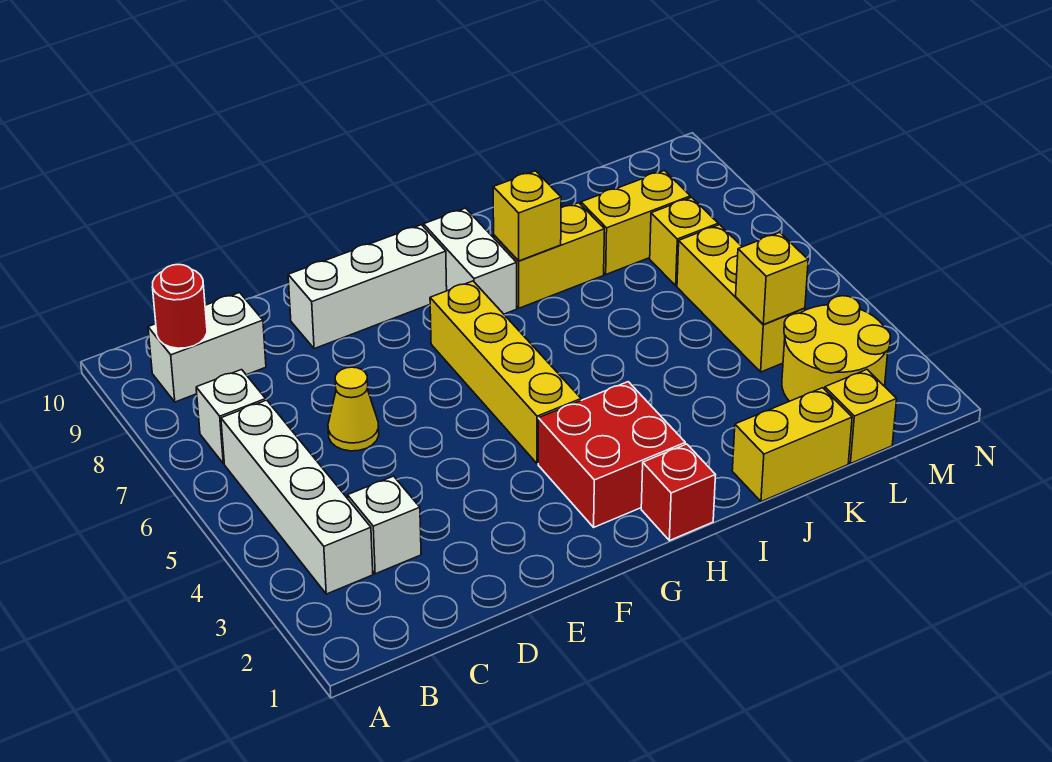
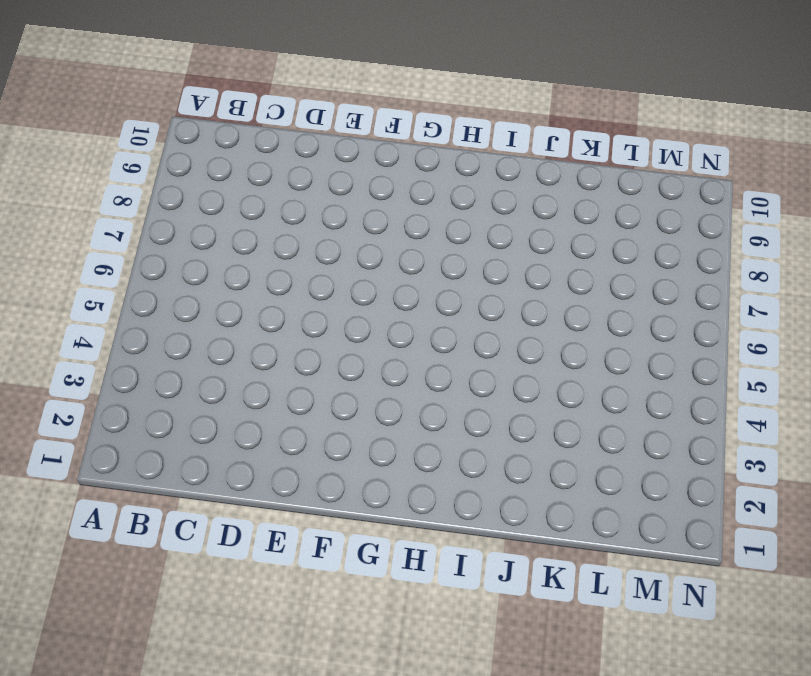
none -> white 1x4 brick [221,400,373,594]
none -> white 1x1 brick [196,370,266,464]
none -> white 1x2 brick [148,293,266,402]

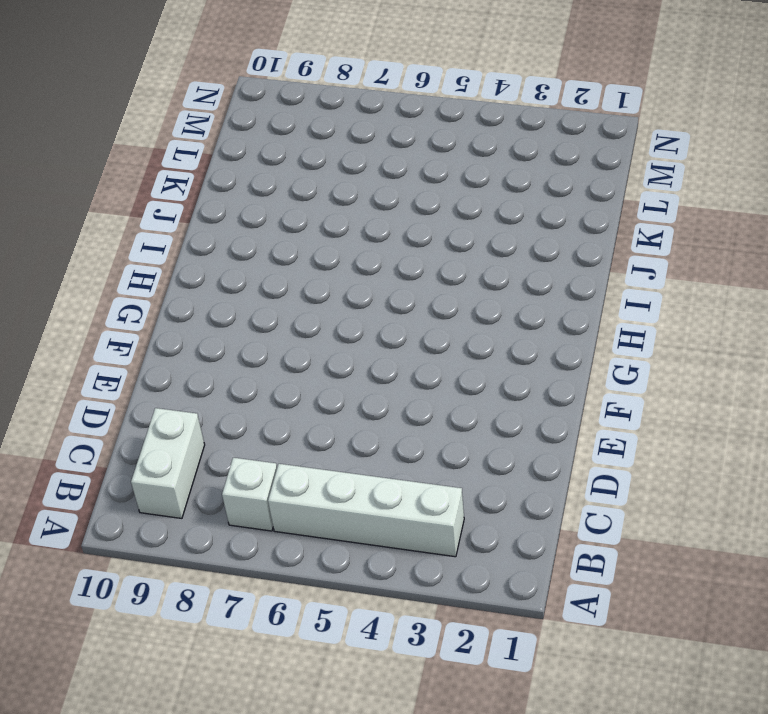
none -> white 1x1 brick [348,476,421,574]
none -> yellow 1x1 cone [328,367,379,451]
none -> white 1x3 brick [288,225,447,349]

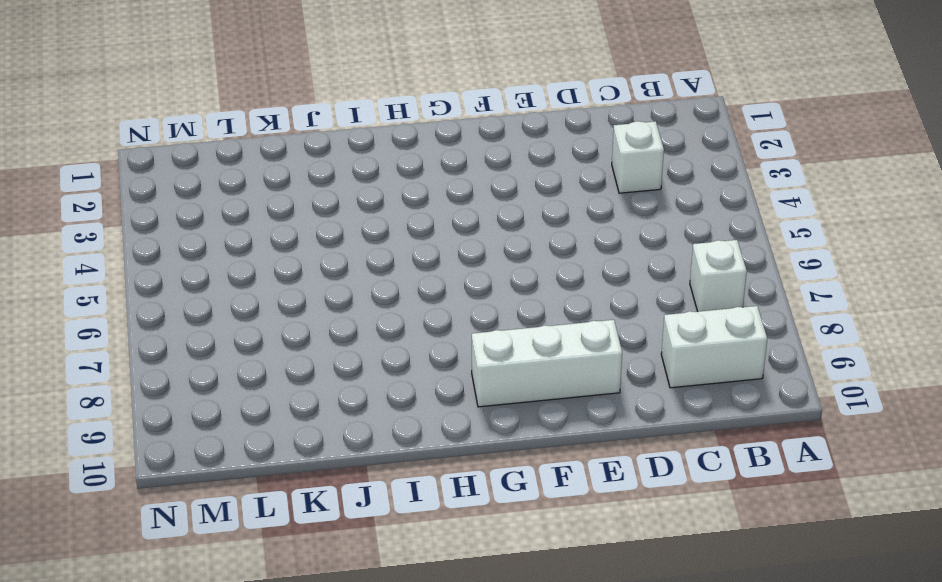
none -> white 1x4 brick [221,400,373,594]
none -> yellow 1x1 cone [328,367,379,451]
none -> red 2x2 brick [538,382,685,527]

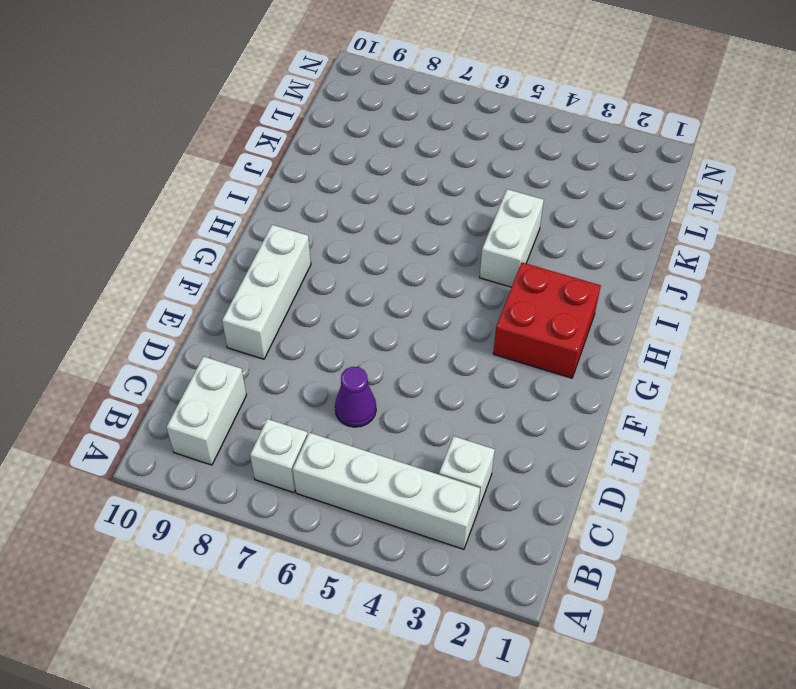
purple 1x1 cone [335,367,376,427] -> yellow 1x1 cone [328,367,379,451]
white 1x2 brick [480,189,544,287] -> white 1x2 brick turned to [424,208,517,314]
none -> yellow 1x4 brick [430,281,581,463]
none -> red 1x1 brick [641,444,716,541]
none -> yellow 1x2 brick [494,203,604,308]

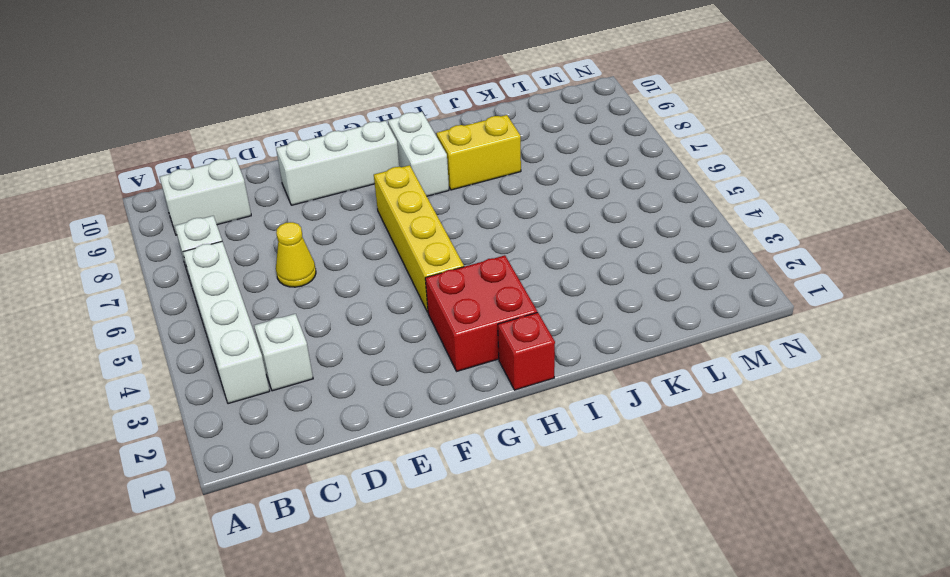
none -> yellow 1x2 brick [732,388,852,502]
none -> yellow 1x2 brick [581,170,690,274]
none -> yellow 1x1 brick [825,370,897,464]

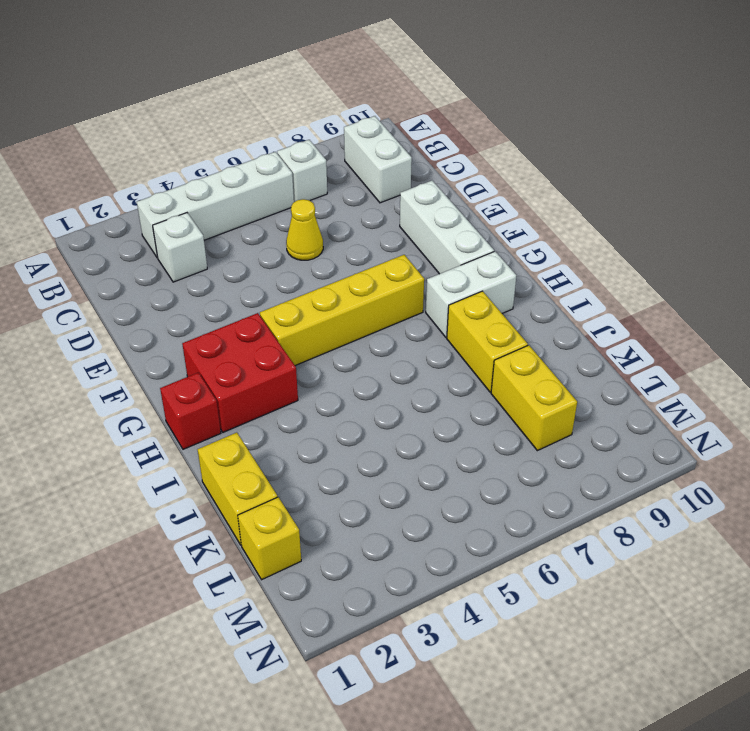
none -> yellow 2x2 round brick [782,296,890,401]
none -> yellow 1x3 brick [677,225,805,372]
none -> yellow 1x1 brick [650,197,718,286]

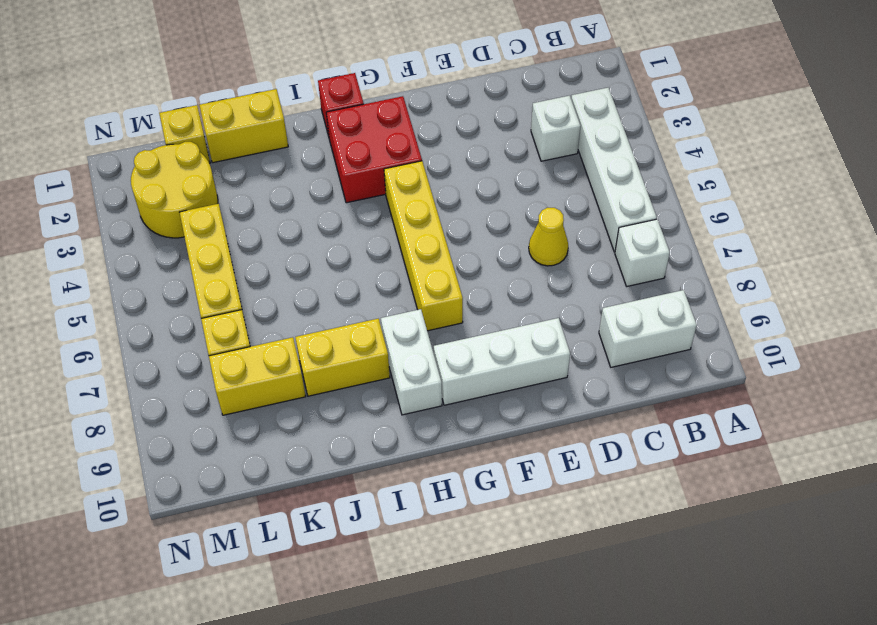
none -> red 1x1 round brick [153,265,207,348]
none -> yellow 1x1 brick [493,171,561,261]
none -> yellow 1x1 brick [736,232,808,324]

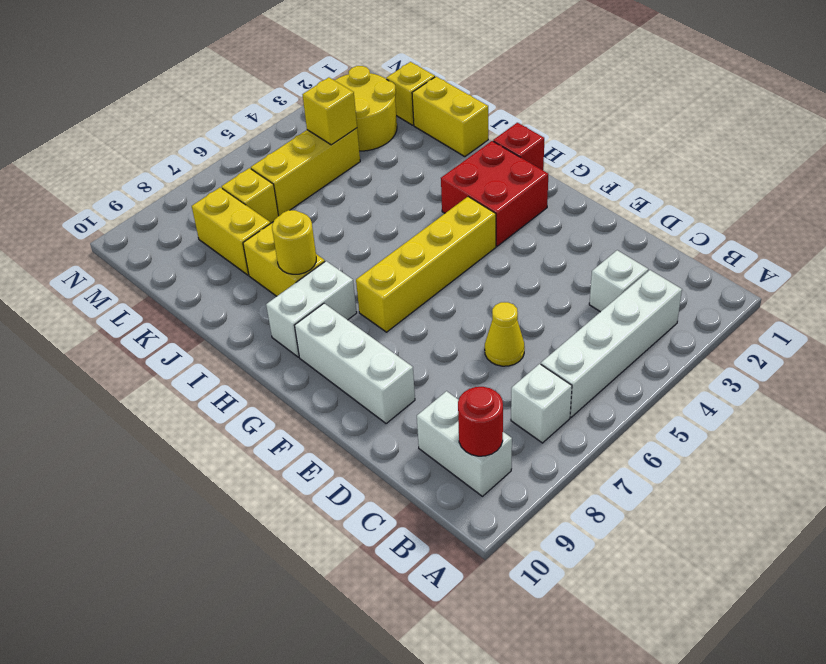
yellow 1x1 round brick [272,210,316,274] -> yellow 1x1 brick [493,171,561,261]

